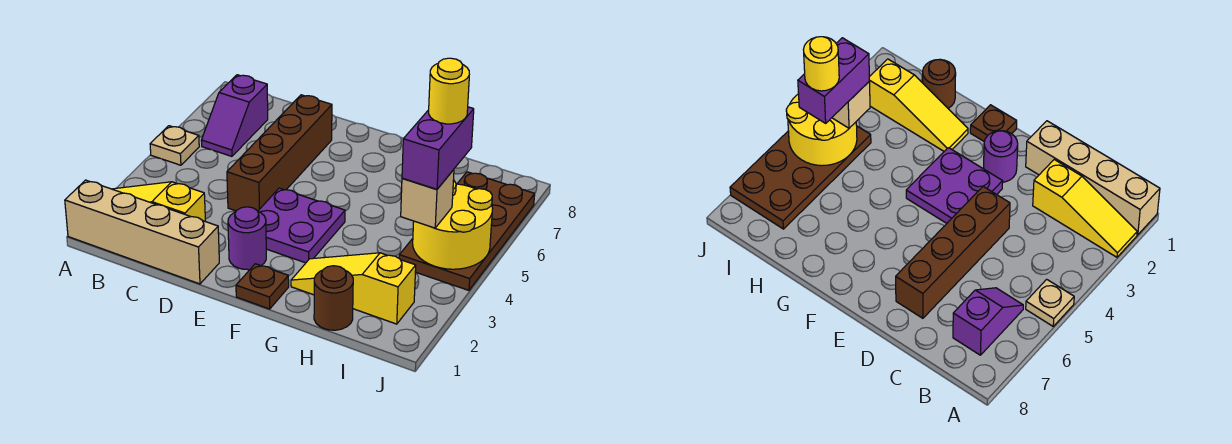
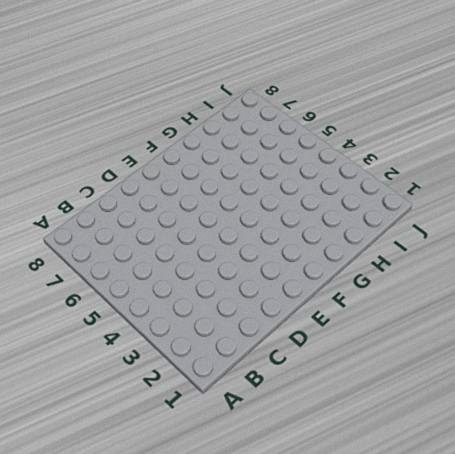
none -> tan 1x4 brick [65,180,219,284]
none -> yellow 1x3 slope [113,182,206,222]
none -> tan 1x1 plate [150,126,199,165]

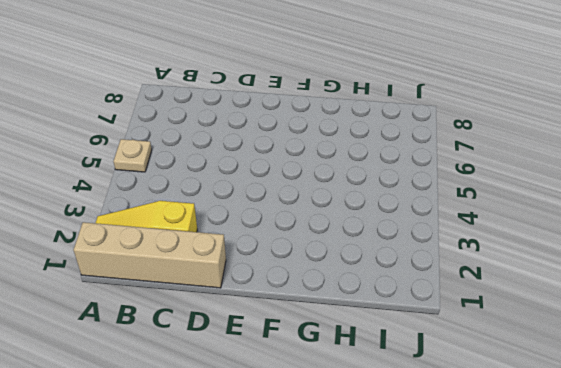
none -> purple 1x2 slope [201,75,268,156]
none -> brown 1x4 brick [227,95,332,211]
none -> purple 1x1 round brick [228,207,266,270]

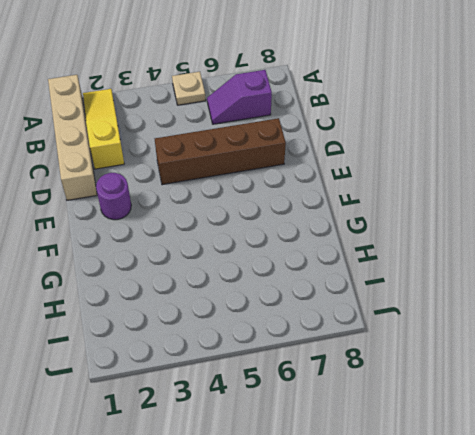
none -> purple 2x2 plate [258,188,345,263]
none -> brown 1x1 plate [236,264,289,309]
none -> yellow 1x3 slope [291,253,416,324]

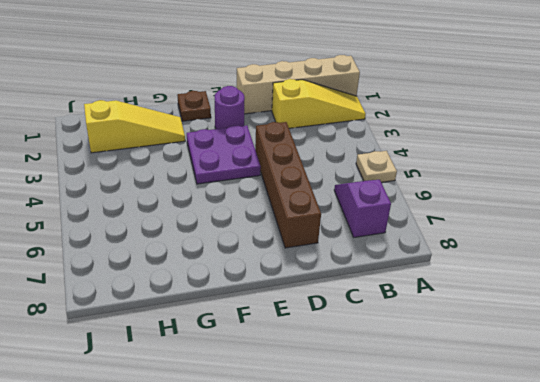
none -> brown 1x1 round brick [314,266,353,330]
none -> brown 2x4 plate [399,172,535,290]
none -> yellow 2x2 round brick [413,180,493,269]

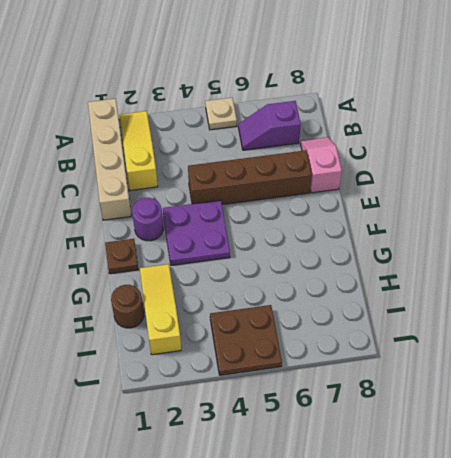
pink 1x2 slope [301,137,342,193] -> none
brown 2x2 plate [210,305,282,375] -> brown 2x4 plate [399,172,535,290]
none -> yellow 2x2 round brick [413,180,493,269]
none -> tan 1x1 brick [401,170,454,228]
none -> purple 1x2 brick [402,107,474,189]

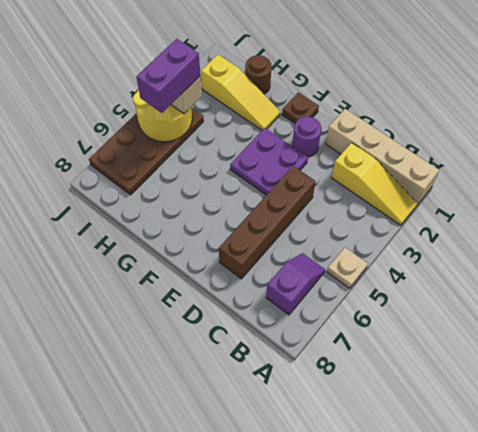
none -> yellow 1x1 round brick [429,58,469,124]

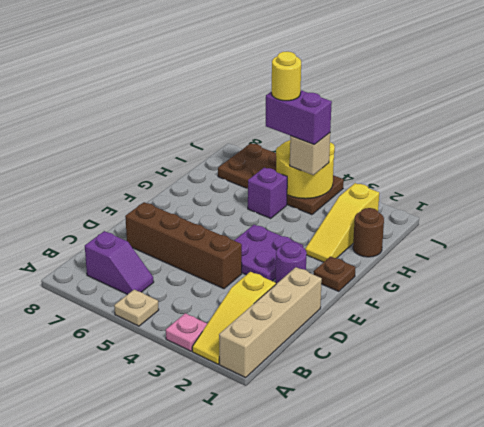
pink 1x1 plate [166,313,207,351] -> none
purple 1x1 brick [248,168,287,218] -> none

